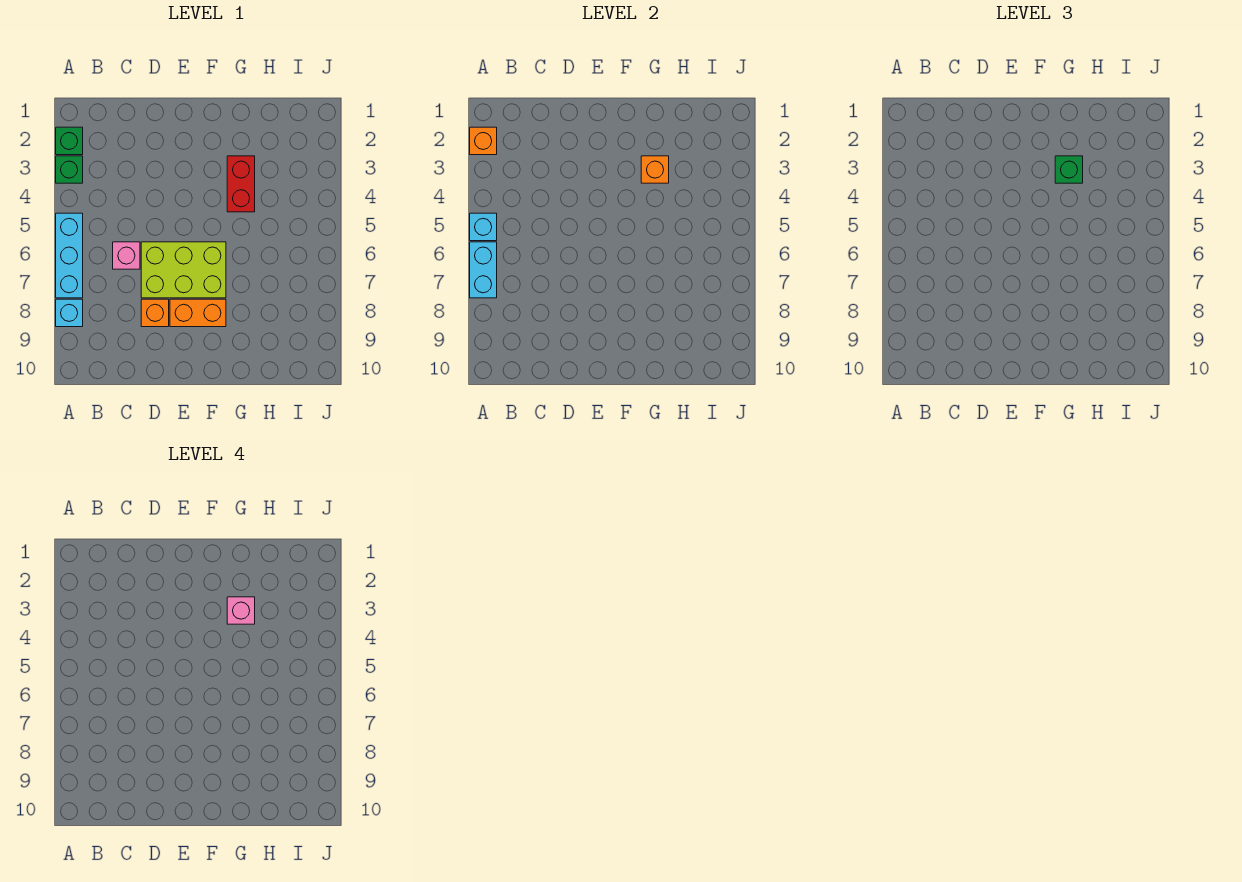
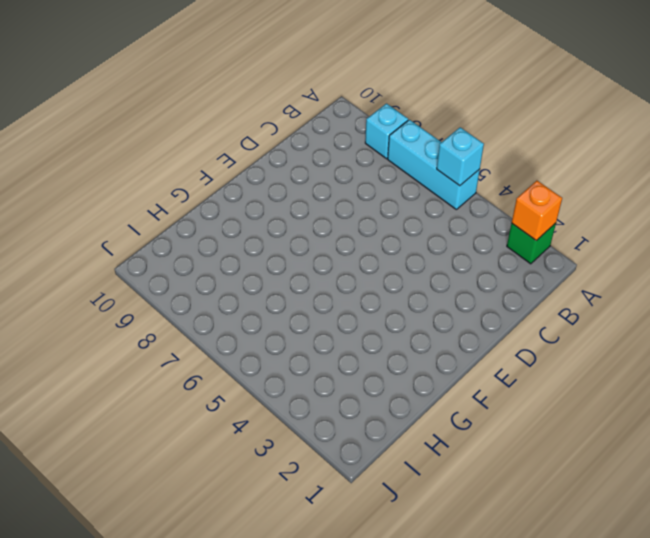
none -> green 1x1 brick [56,156,83,183]
none -> pink 1x1 brick [113,242,140,269]
none -> lime 2x3 brick [141,242,226,298]

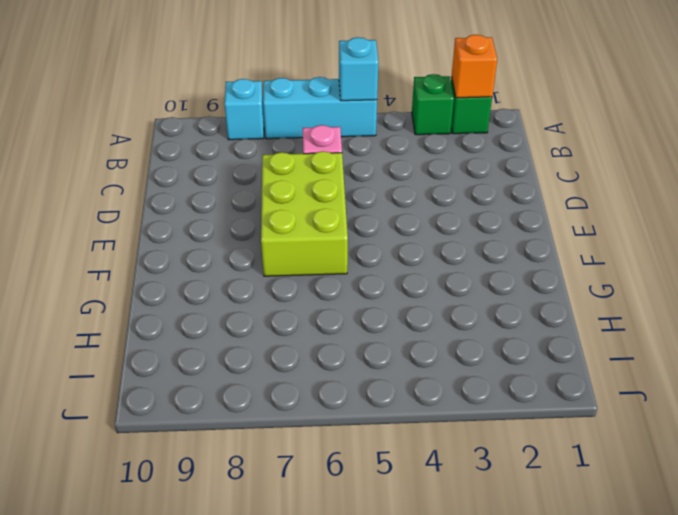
none -> orange 1x1 brick [141,299,169,327]
none -> orange 1x2 brick [170,299,226,327]
none -> red 1x2 brick [227,156,255,212]

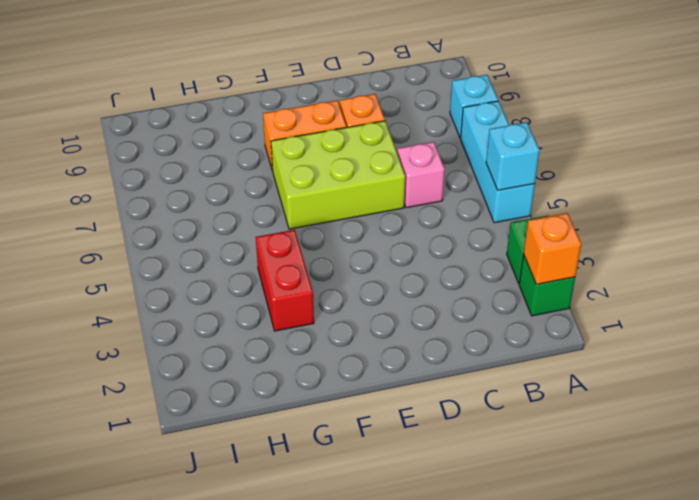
none -> cyan 1x2 brick [470,242,497,298]
none -> orange 1x1 brick [641,156,669,183]
none -> green 1x1 brick [1055,156,1083,183]

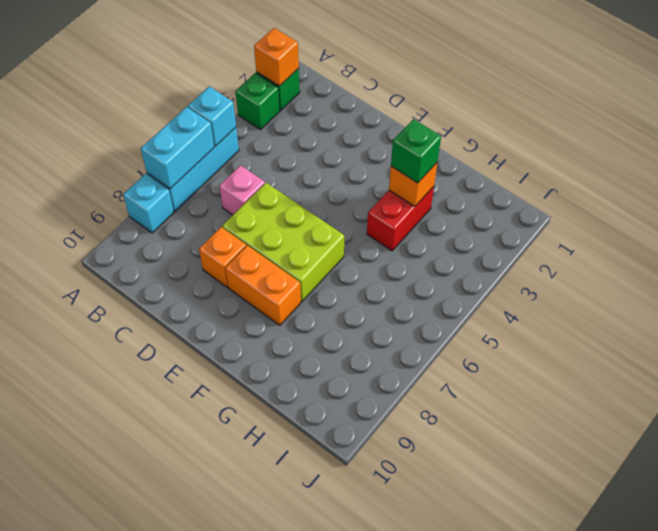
none -> pink 1x1 brick [227,597,255,624]

